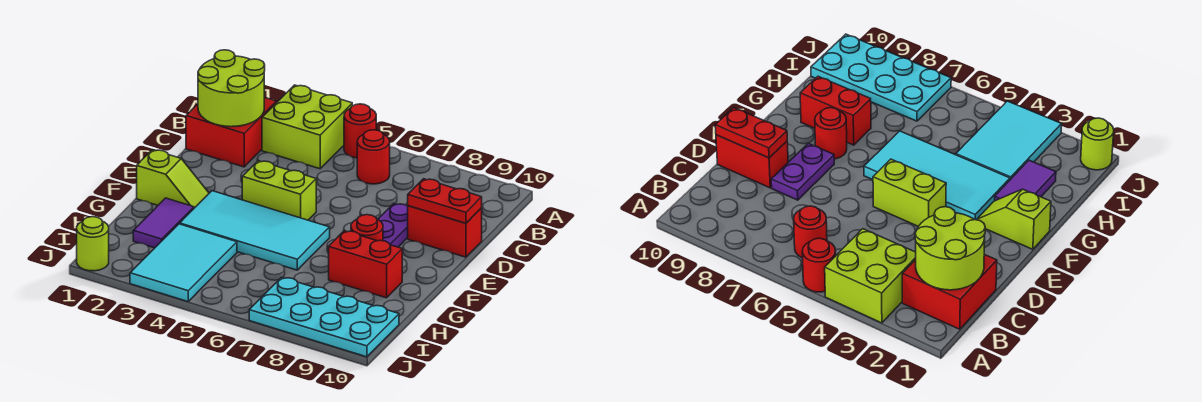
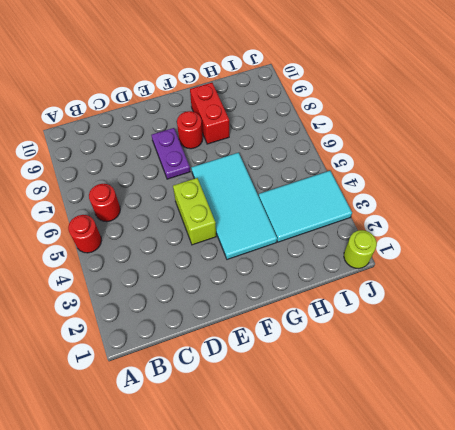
purple 1x2 plate [151,128,190,179] -> purple 1x2 plate turned to [378,204,408,247]
none -> lime 2x2 brick [262,85,352,169]
none -> red 2x2 brick [186,97,276,167]
none -> red 1x2 brick [408,206,482,257]

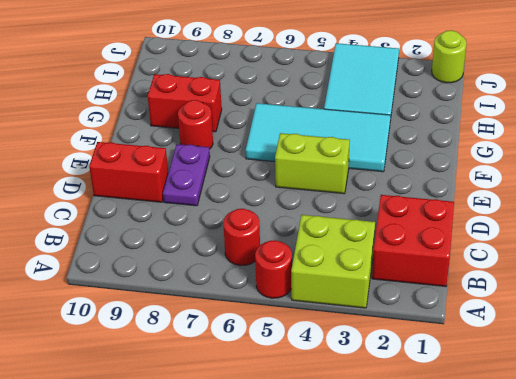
none -> lime 1x2 slope [137,150,209,208]
none -> purple 1x2 tile [133,198,194,248]
none -> cyan 2x4 plate [249,277,399,357]

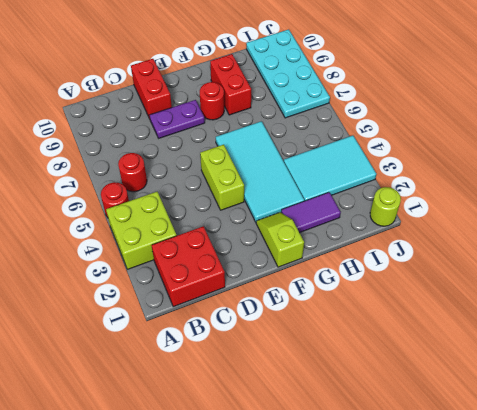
none -> lime 2x2 round brick [198,50,265,127]
none -> red 1x2 plate [408,179,482,223]

